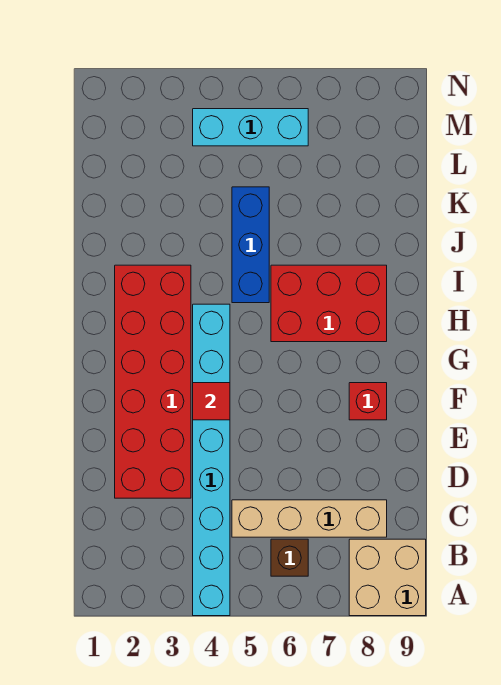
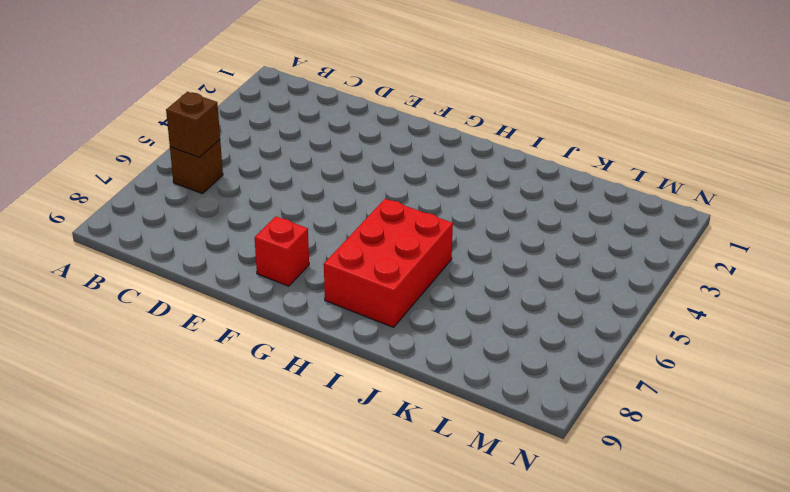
brown 1x1 brick [166,92,220,158] -> none
none -> cyan 1x8 brick [193,304,230,616]
none -> tan 2x2 brick [349,539,426,616]

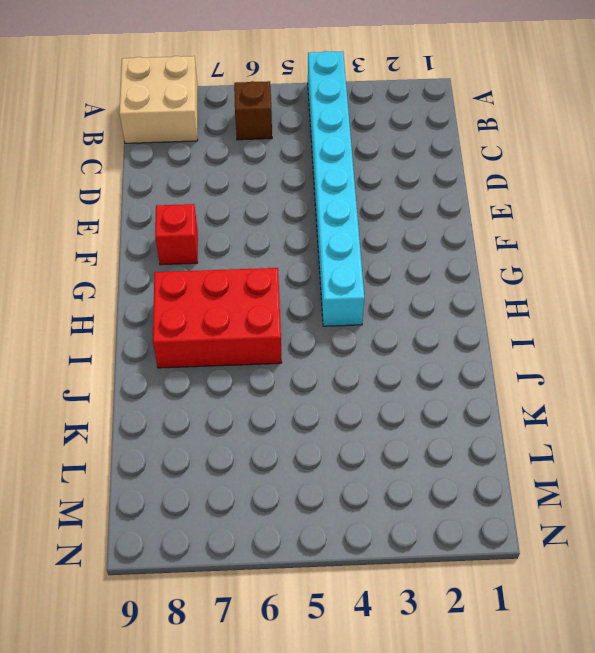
none -> tan 1x4 brick [232,500,387,537]
none -> red 2x6 brick [115,265,191,498]

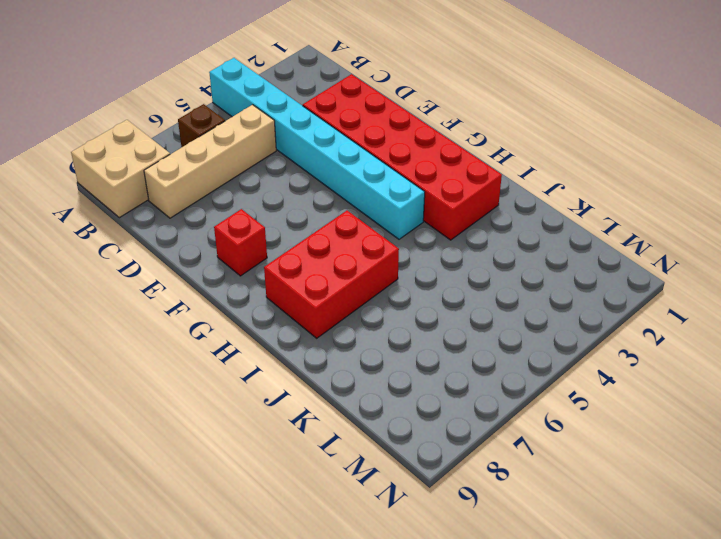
none -> blue 1x3 brick [232,187,269,303]
none -> cyan 1x3 brick [193,109,308,146]

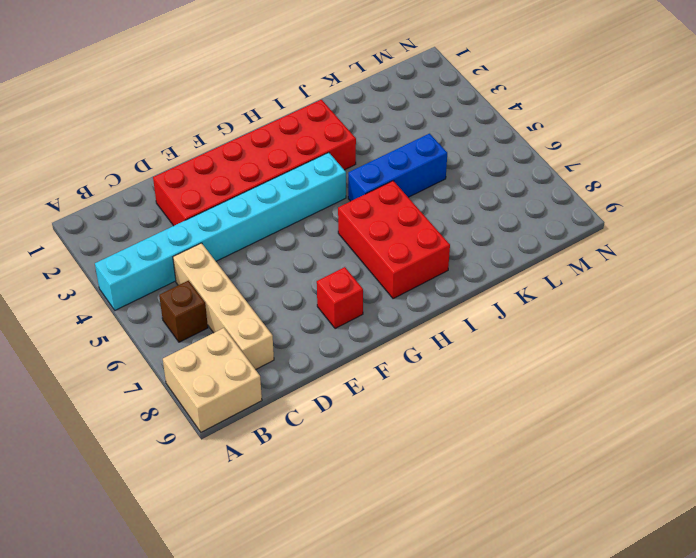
none -> cyan 1x3 brick [193,109,308,146]
none -> red 1x1 tile [193,383,230,420]

